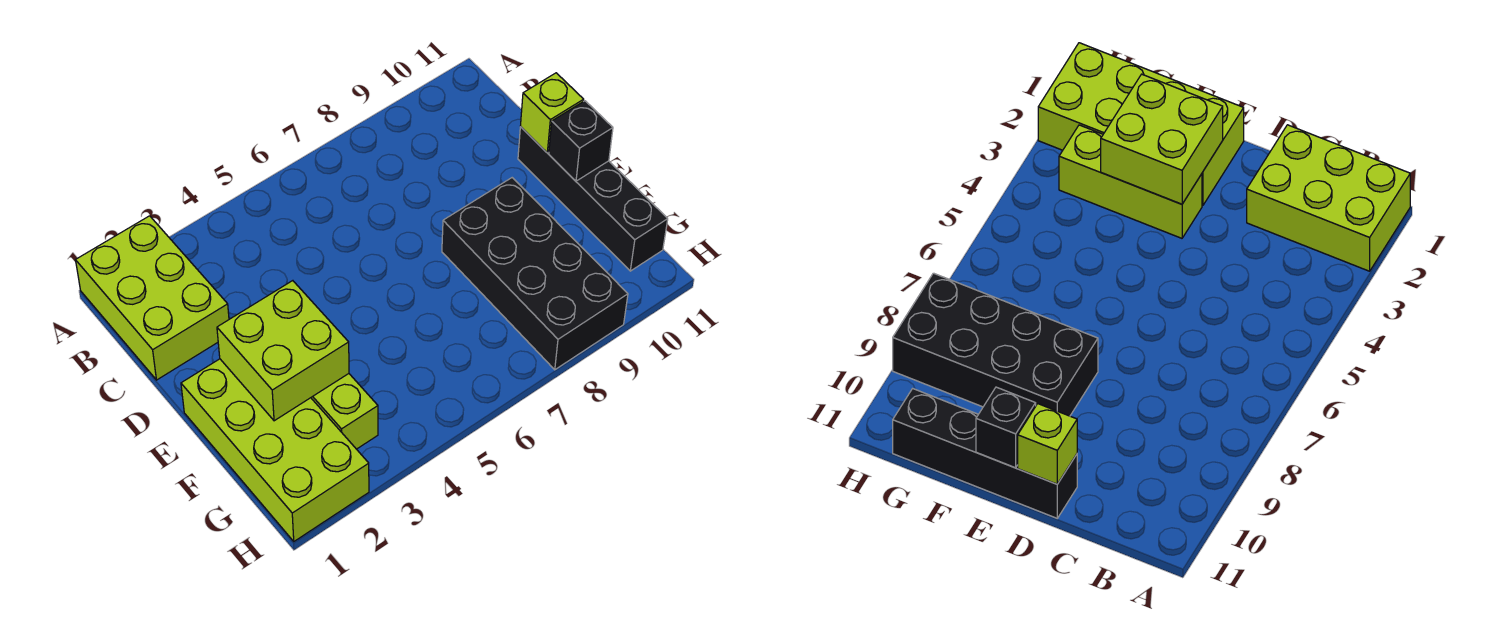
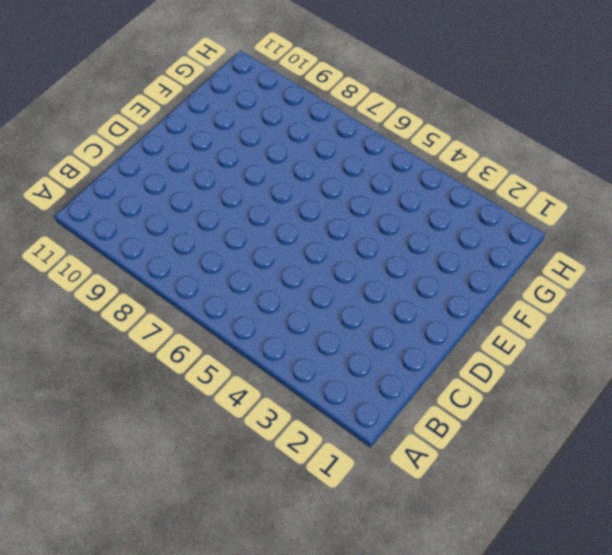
none -> lime 2x3 brick [76,216,229,380]
none -> black 1x4 brick [518,127,668,271]

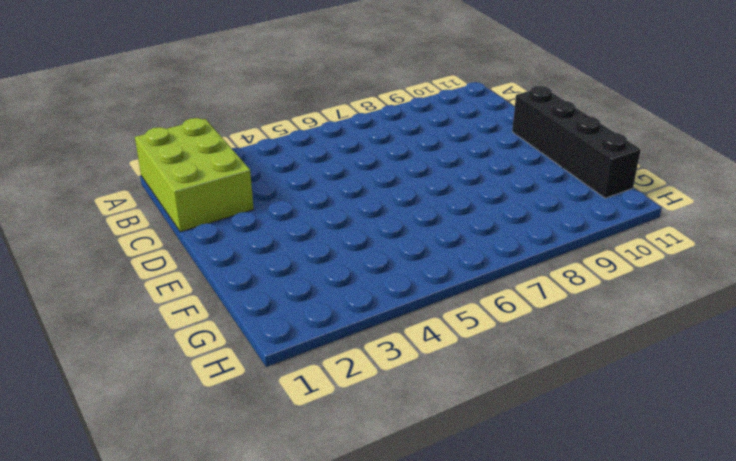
none -> lime 2x4 brick [181,359,369,541]
none -> lime 1x3 brick [311,374,378,449]

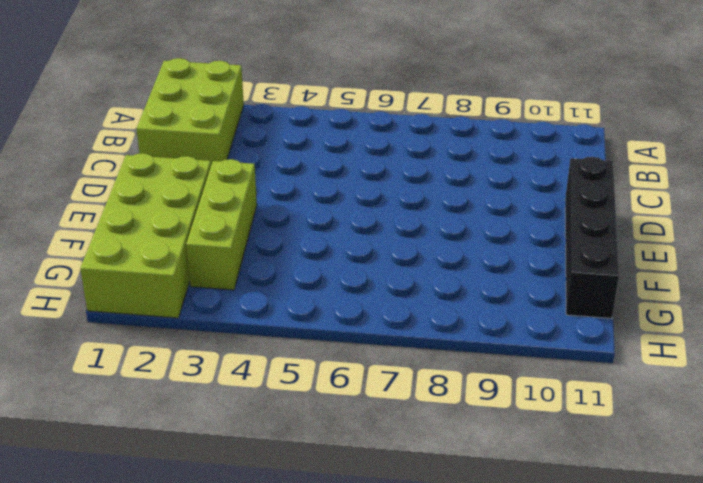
none -> black 2x4 brick [442,178,628,370]
none -> lime 1x1 brick [521,73,584,153]

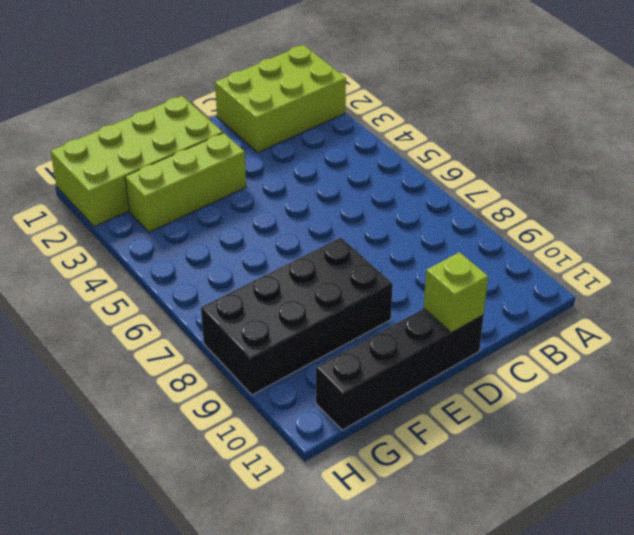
none -> lime 2x2 brick [217,281,349,421]
none -> black 1x1 brick [549,101,613,181]

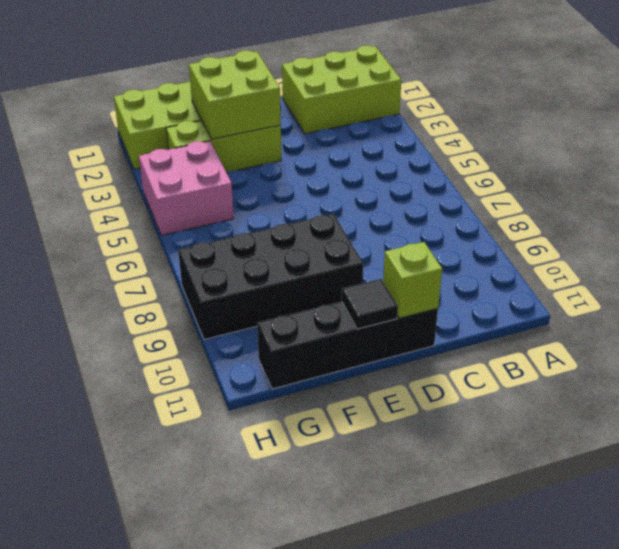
black 1x1 tile [342,279,398,329] -> black 1x1 brick [549,101,613,181]
pink 2x2 brick [139,141,234,235] -> none

